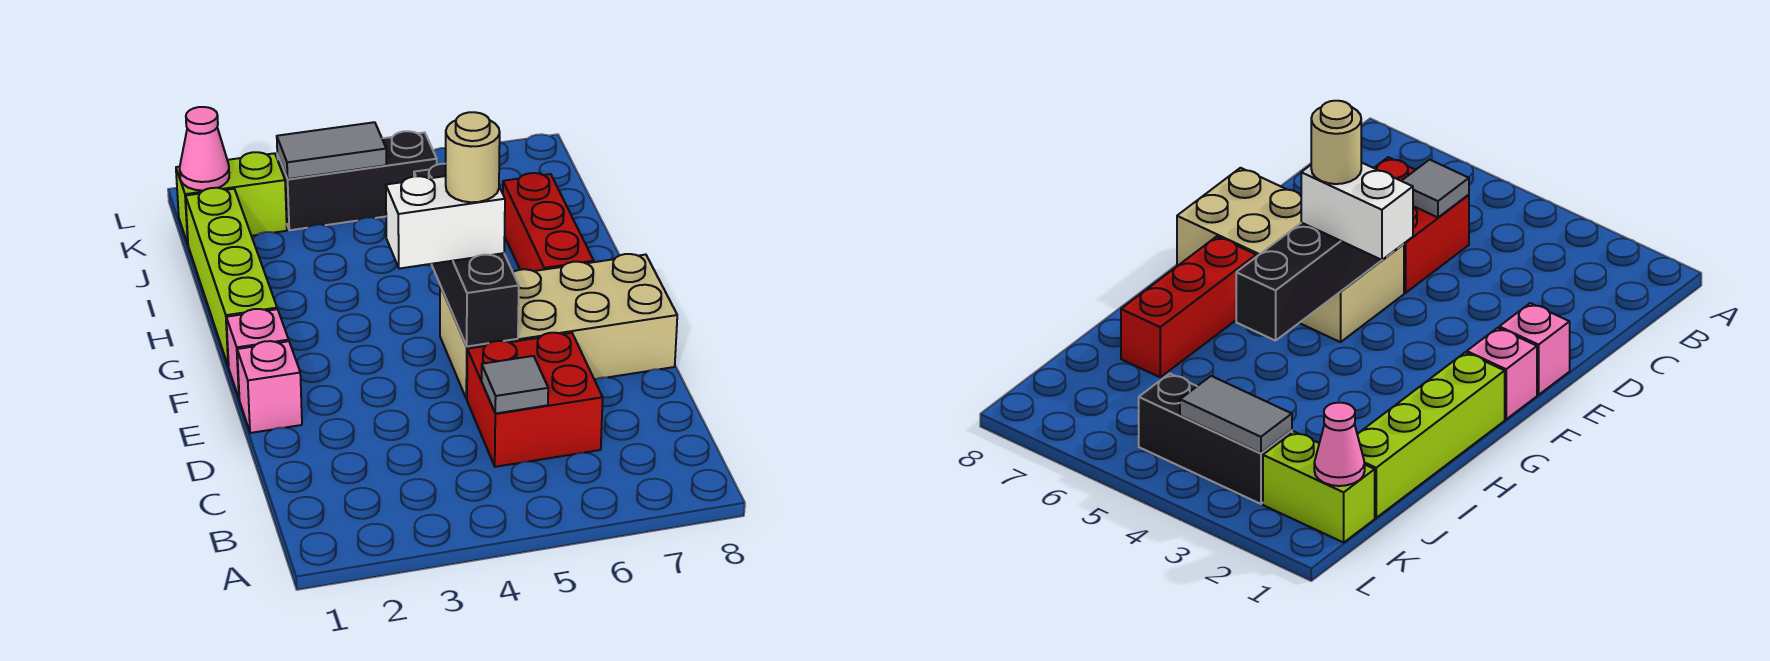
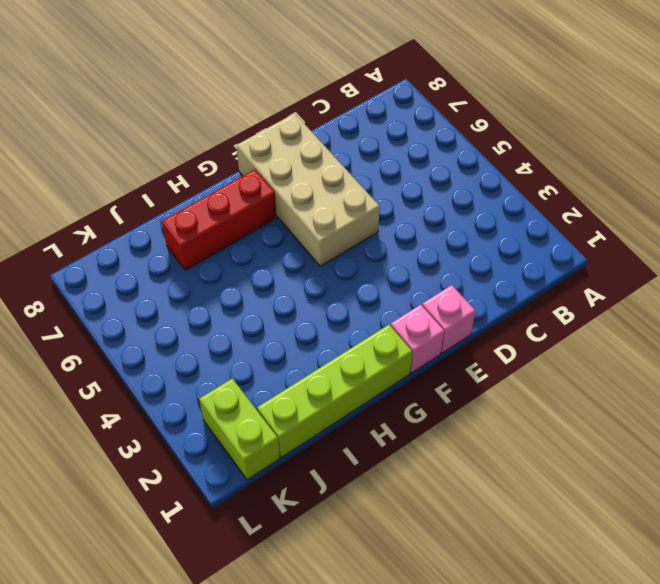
none -> red 2x2 brick [467,333,603,467]
none -> black 1x3 brick [277,131,437,230]
none -> grey 1x1 tile [482,356,548,413]

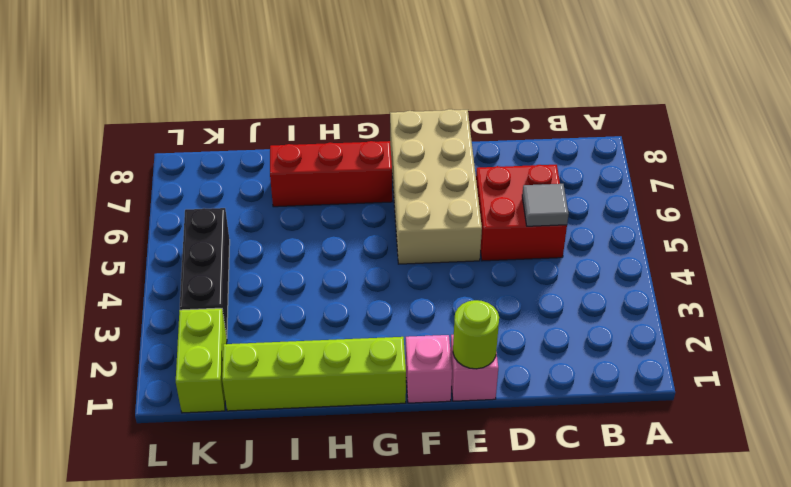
lime 1x1 round brick [453,300,499,369] -> none
none -> black 1x4 brick [414,164,519,346]
none -> pink 1x1 cone [180,107,229,191]
none -> grey 1x2 tile [277,122,386,179]

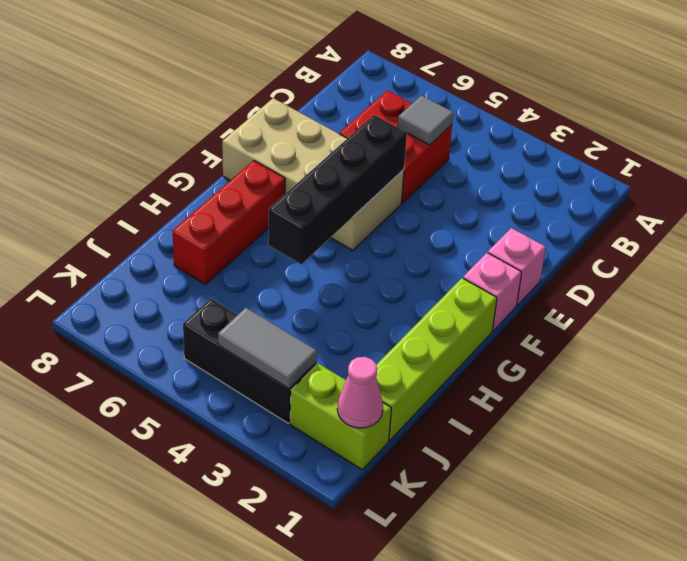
none -> white 1x2 brick [386,176,505,269]
none -> tan 1x1 round brick [446,112,500,202]

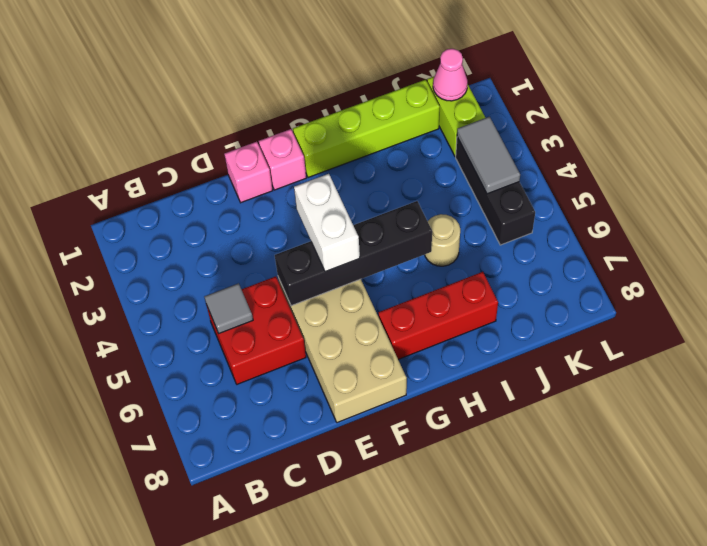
tan 1x1 round brick [425,214,460,266] -> tan 1x1 round brick moved to [446,112,500,202]

